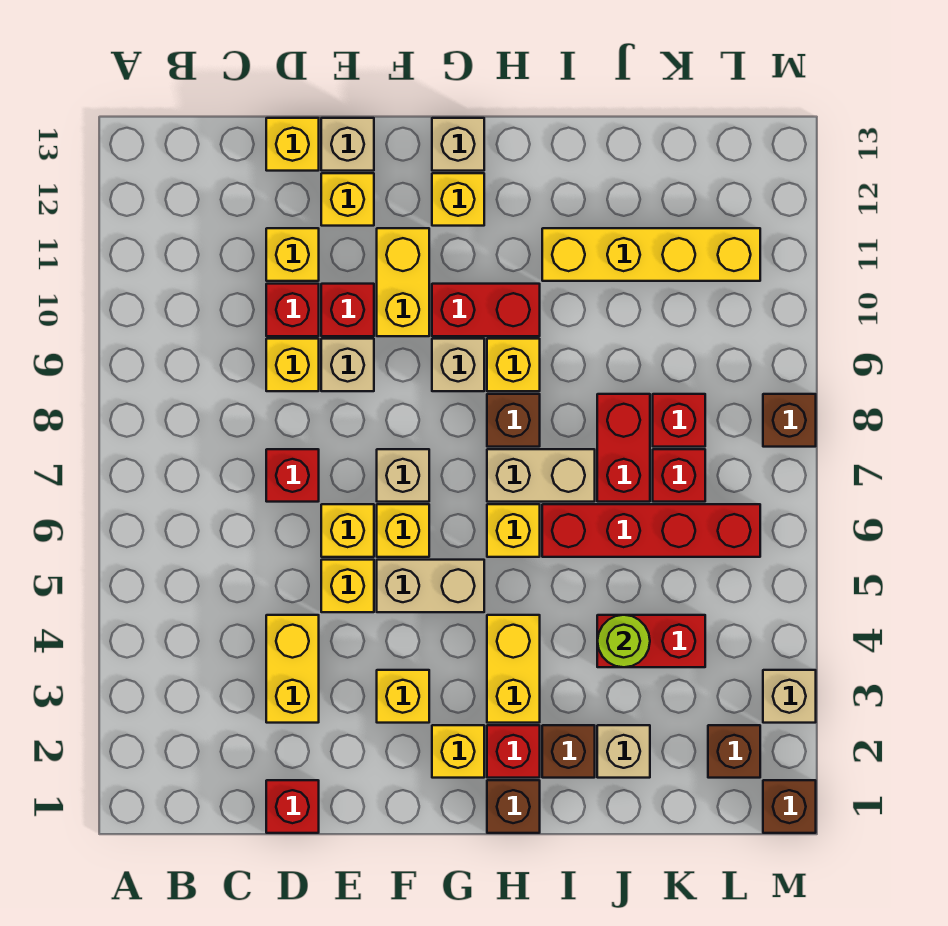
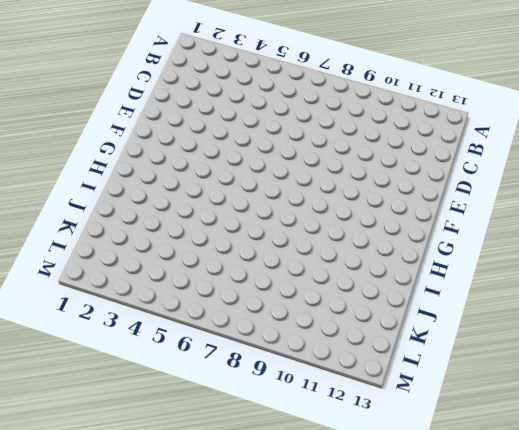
none -> red 1x1 brick [266,780,319,833]
none -> yellow 1x2 brick [266,615,319,723]
none -> red 1x1 brick [266,449,319,502]
none -> yellow 1x1 brick [266,339,319,391]

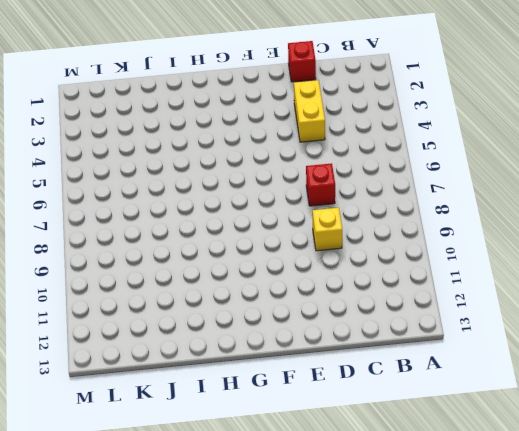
none -> red 1x1 brick [266,284,319,336]
none -> yellow 1x1 brick [266,228,319,281]
none -> yellow 1x1 brick [266,118,319,171]
none -> yellow 1x1 brick [321,560,374,612]

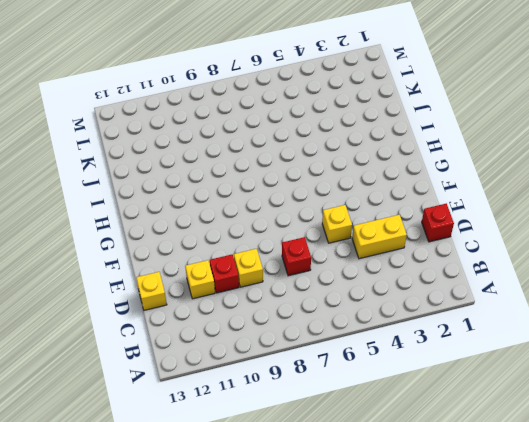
none -> yellow 1x1 brick [321,504,374,557]
none -> tan 1x1 brick [321,339,374,391]
none -> red 1x1 brick [321,284,374,336]
none -> yellow 1x1 brick [321,173,374,226]

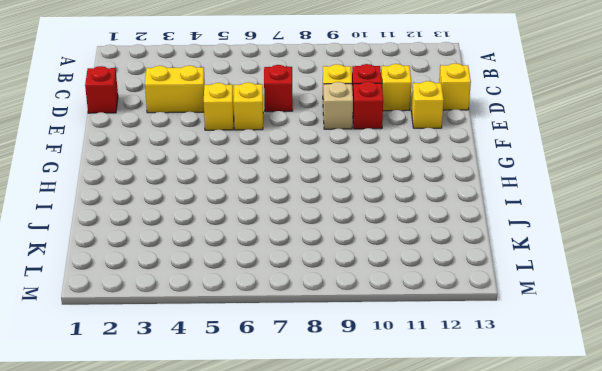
none -> tan 1x1 brick [321,118,374,171]
none -> yellow 1x1 brick [377,670,429,723]
none -> tan 1x2 brick [377,560,484,612]
none -> yellow 1x1 brick [377,504,429,557]

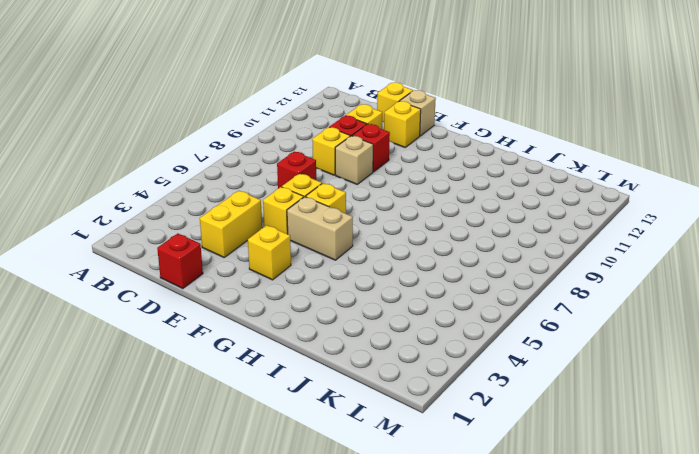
none -> tan 1x1 brick [377,449,429,502]
none -> yellow 1x2 brick [377,228,429,336]
none -> yellow 1x1 brick [432,725,484,778]
none -> tan 1x1 brick [432,339,484,391]

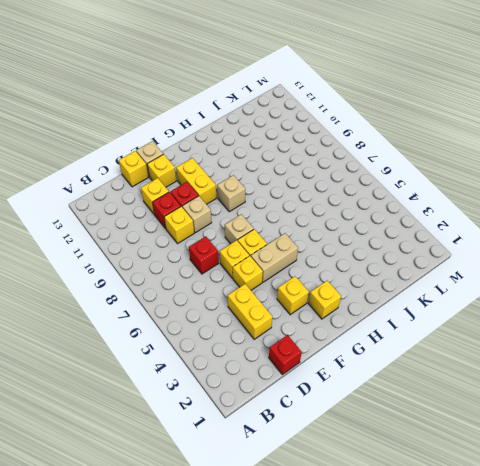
none -> red 1x2 brick [432,284,540,336]
none -> yellow 1x1 brick [432,173,484,226]
none -> tan 1x1 brick [432,118,484,171]
none -> brown 1x1 brick [487,780,540,833]

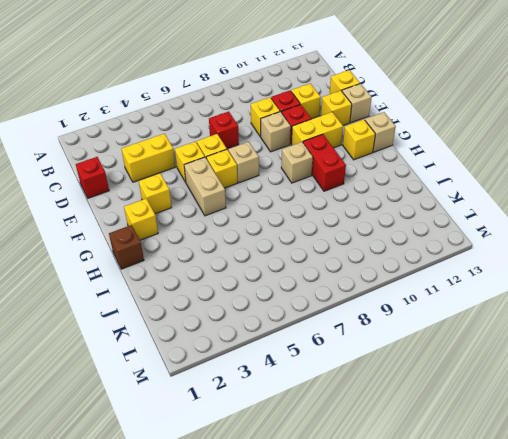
none -> red 1x1 brick [487,725,540,778]
none -> yellow 1x2 brick [487,615,540,723]
none -> yellow 1x1 brick [487,504,540,557]
none -> tan 1x2 brick [487,449,595,502]

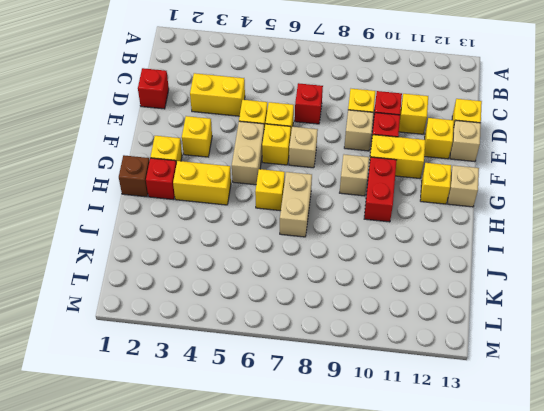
none -> brown 1x1 brick [487,394,540,447]
none -> yellow 1x1 brick [487,339,540,391]
none -> brown 1x1 brick [542,725,595,778]
none -> red 1x4 brick [542,504,760,557]

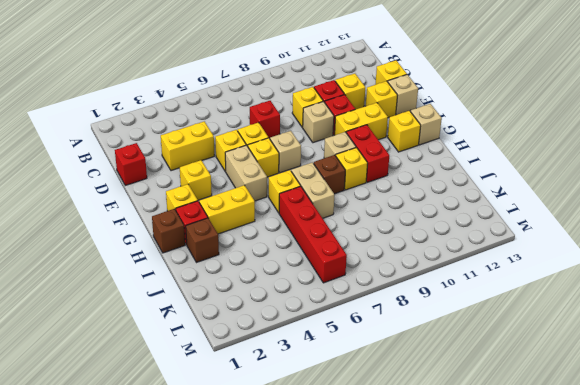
none -> yellow 1x4 brick [542,228,760,281]
none -> tan 1x1 brick [597,725,650,778]
none -> red 1x2 brick [597,615,705,667]
none -> red 1x2 brick [597,394,650,502]

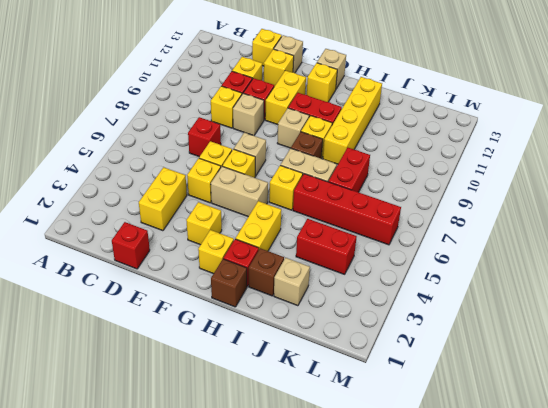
yellow 1x4 brick [323,77,382,164] -> yellow 1x4 brick turned to [542,228,760,281]
none -> red 1x1 brick [653,449,705,502]
none -> red 1x1 brick [653,394,705,447]
none -> brown 1x1 brick [708,725,760,778]
none -> brown 1x1 brick [763,780,816,833]

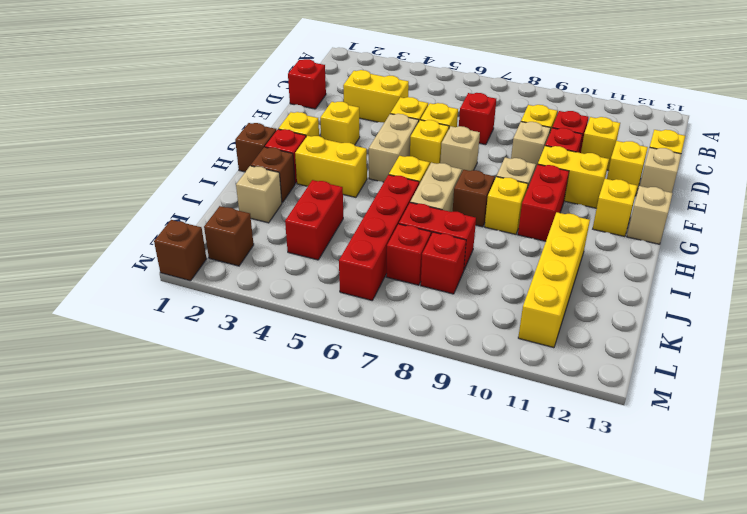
none -> tan 1x1 brick [763,670,816,723]
none -> brown 1x1 brick [763,394,816,447]
none -> lime 1x1 round brick [597,615,650,667]

